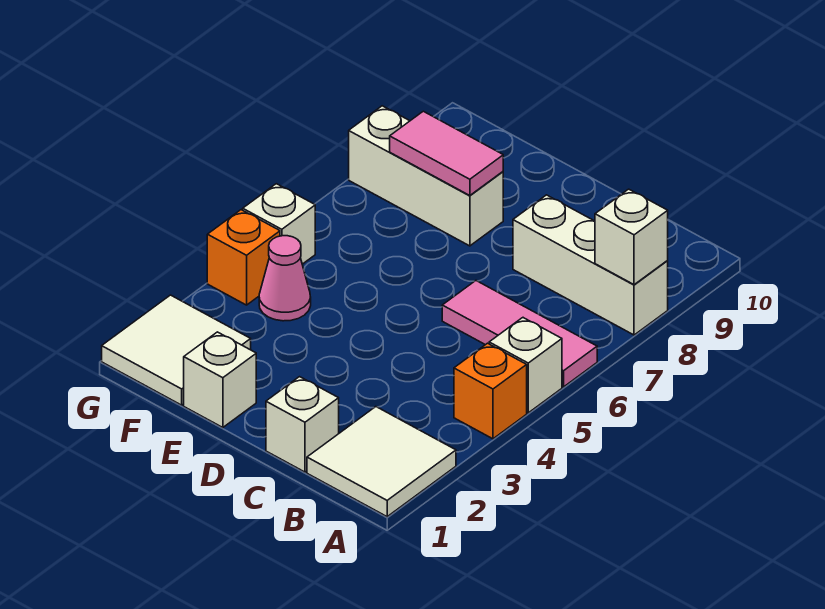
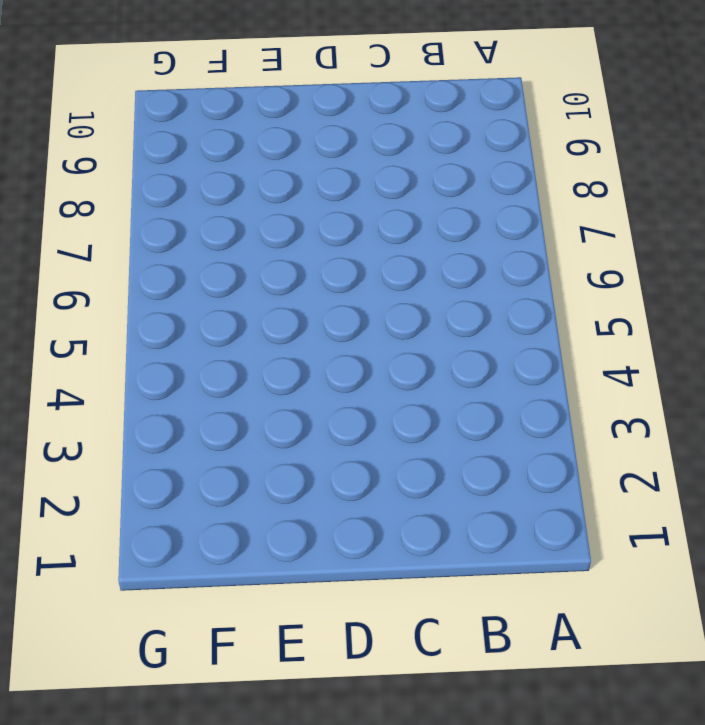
none -> white 2x2 tile [307,407,456,517]
none -> orange 1x1 brick [454,343,527,439]
none -> white 1x1 brick [489,318,562,413]

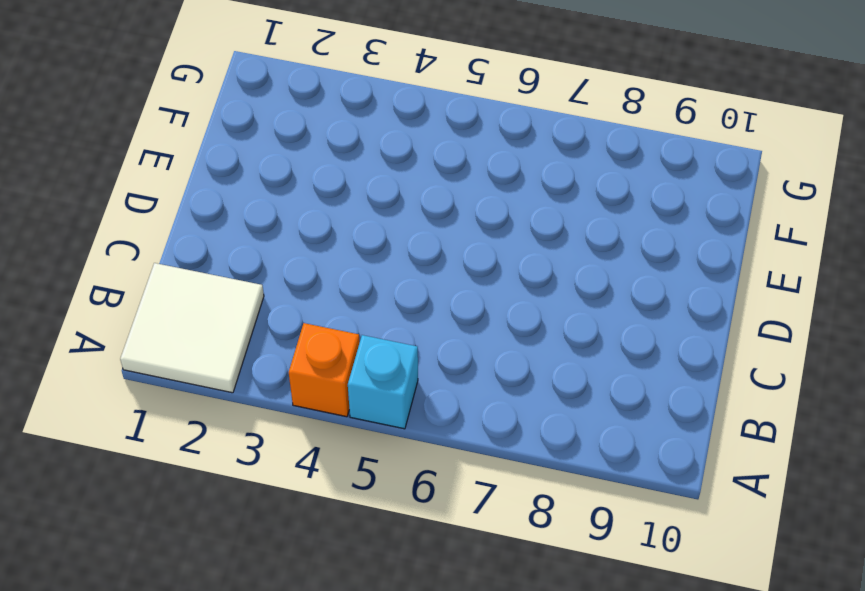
cyan 1x1 brick [348,335,418,429] -> white 1x1 brick [489,318,562,413]
none -> pink 1x3 tile [442,281,597,387]
none -> white 1x3 brick [513,195,668,335]
none -> white 1x1 brick [266,377,339,472]

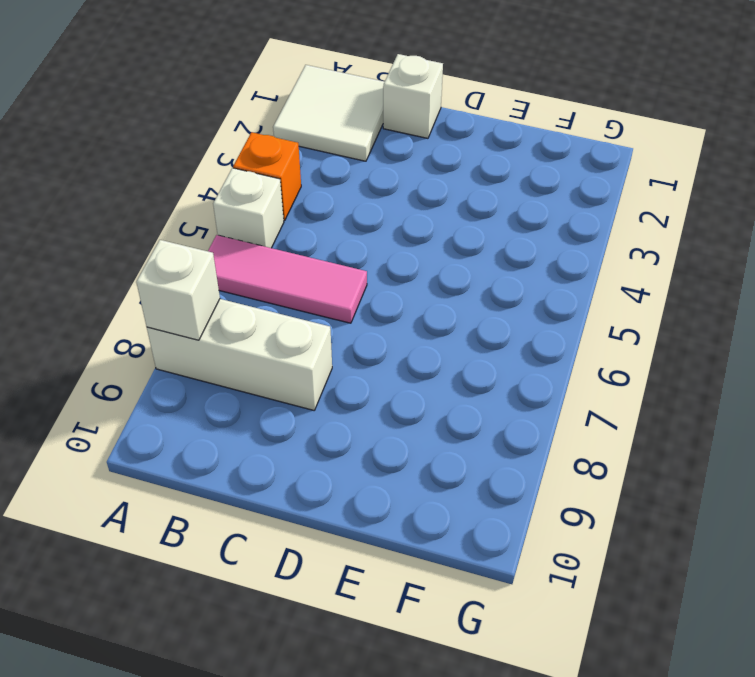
none -> white 1x1 brick [184,332,256,428]
none -> white 1x3 brick [349,106,503,246]
none -> white 2x2 tile [102,295,251,405]

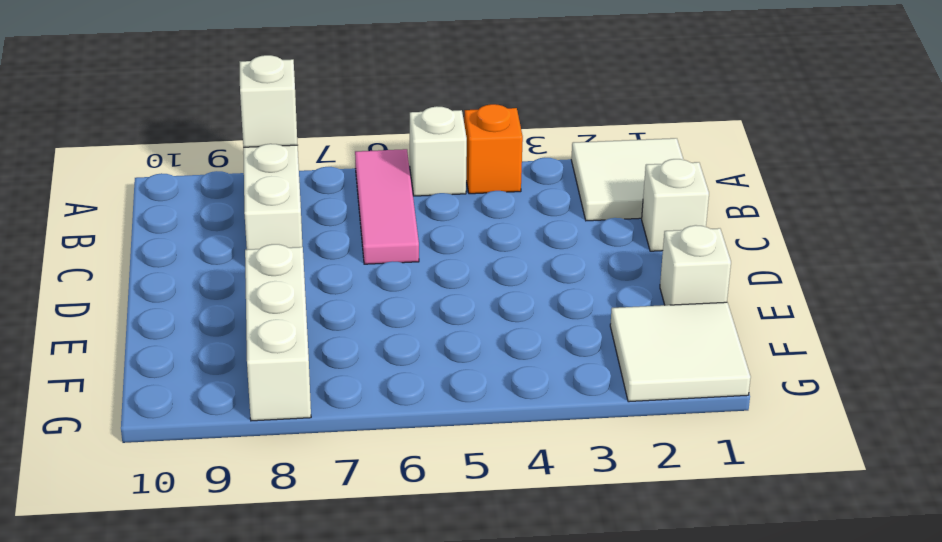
none -> pink 1x1 cone [259,236,311,321]
none -> orange 1x1 brick [207,210,280,305]
none -> white 1x1 brick [243,184,315,264]

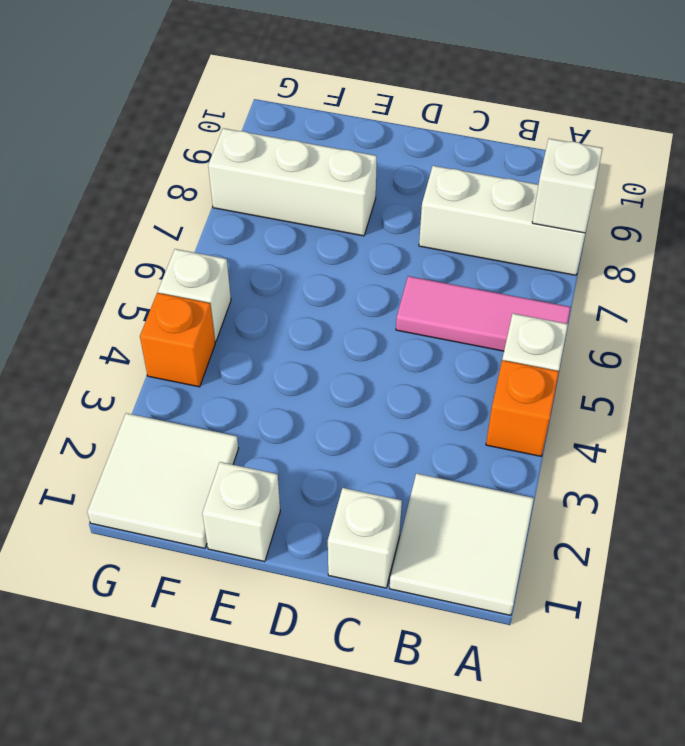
none -> pink 1x1 cone [259,236,311,321]
none -> pink 1x2 tile [390,111,503,196]

